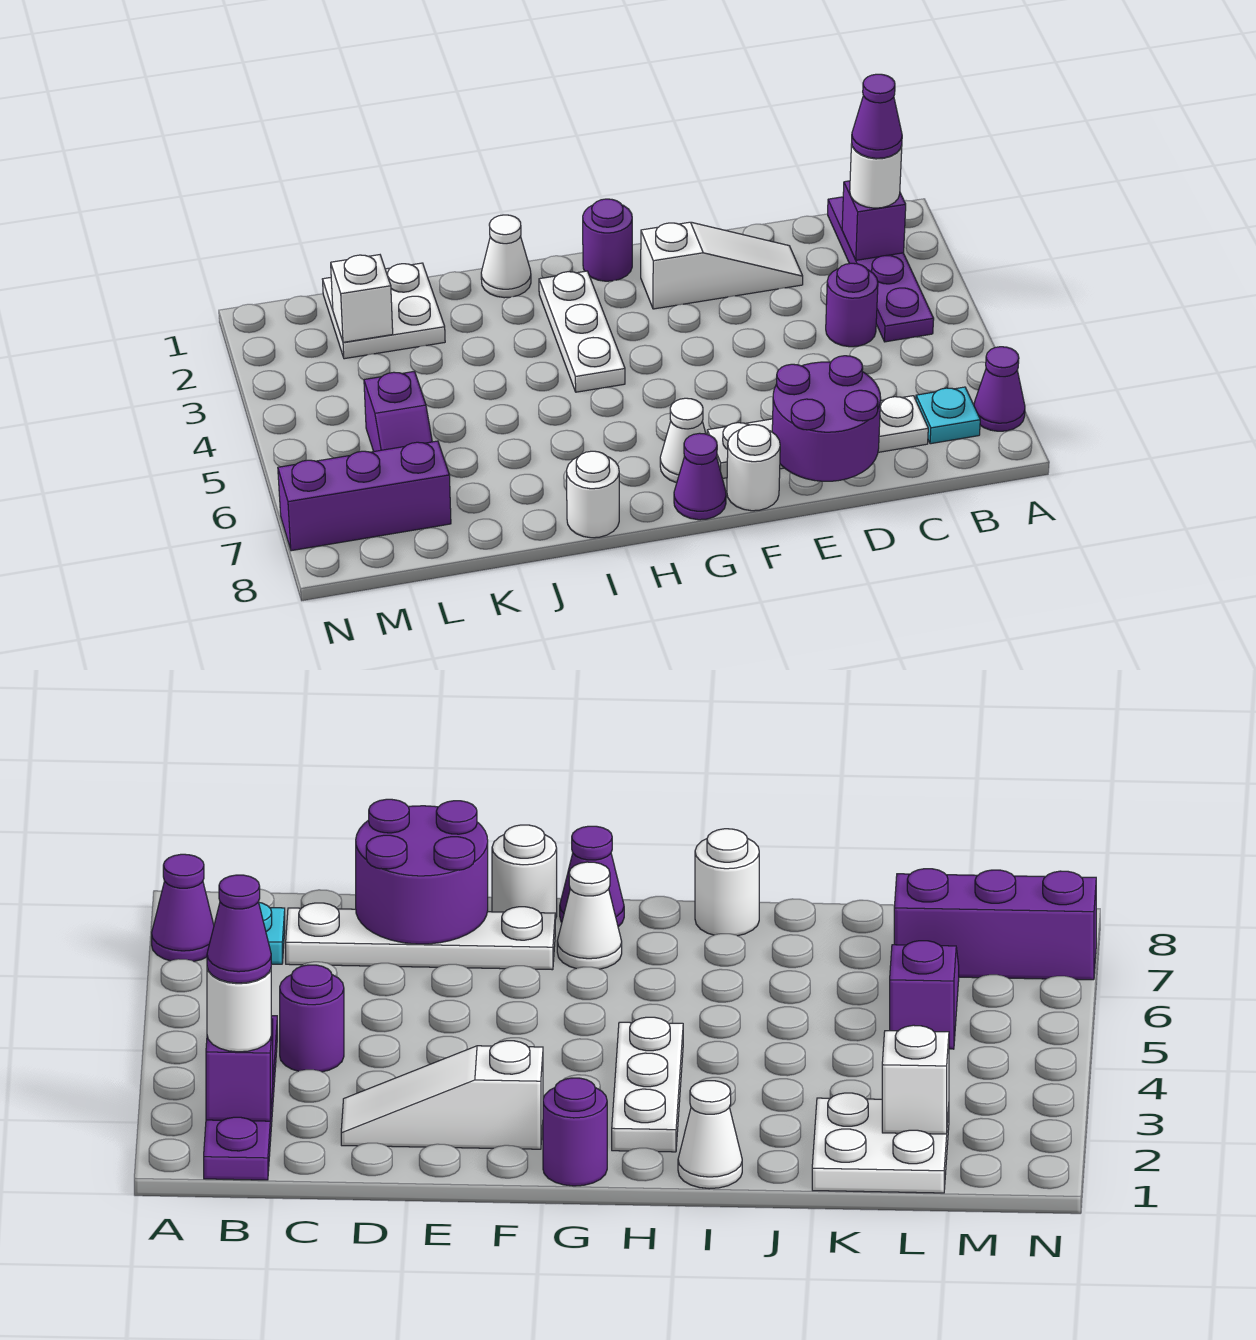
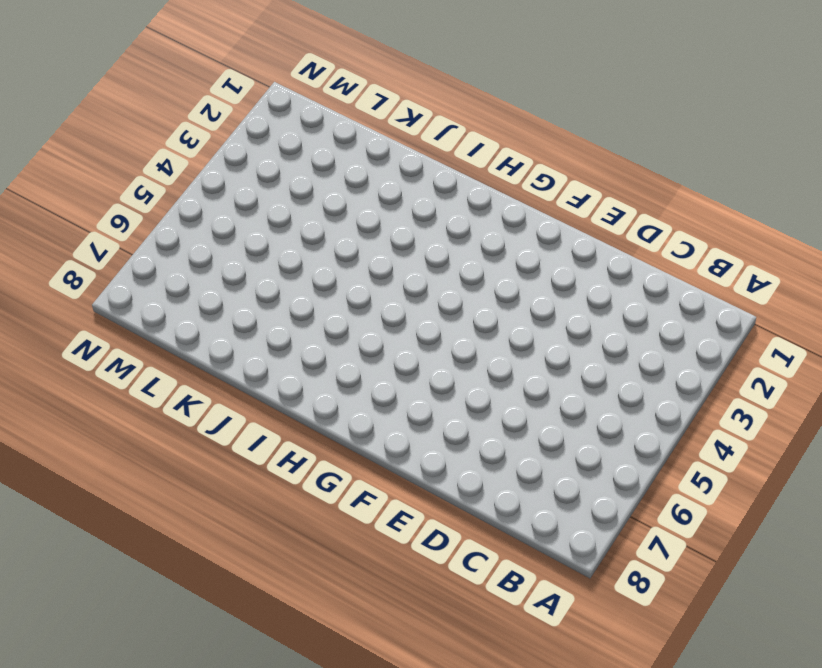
none -> purple 1x1 cone [974,347,1025,431]
none -> purple 1x4 plate [828,197,934,342]
none -> cyan 1x1 plate [916,387,980,444]

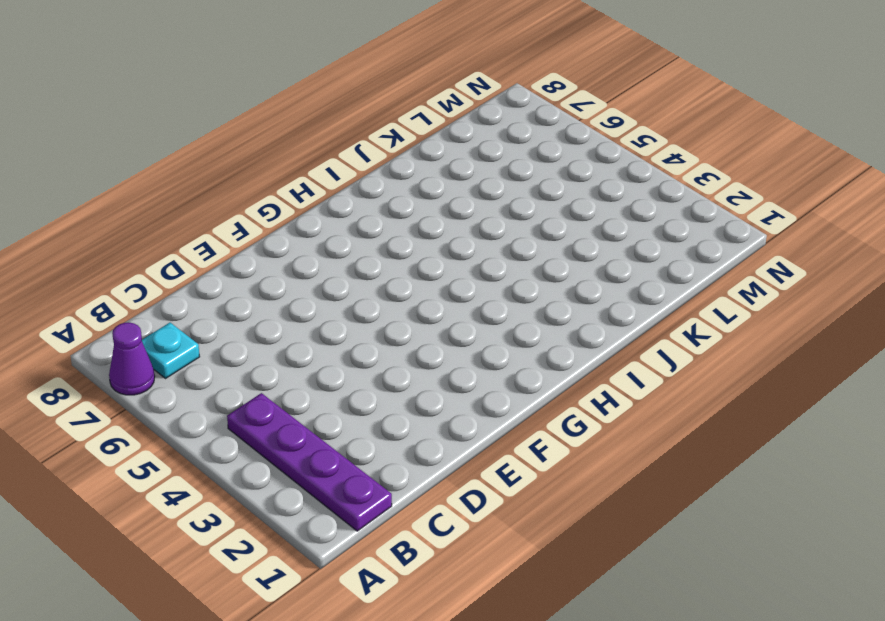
none -> purple 1x1 round brick [826,263,878,347]
none -> white 1x4 plate [707,396,928,479]
none -> white 1x3 slope [641,222,803,309]

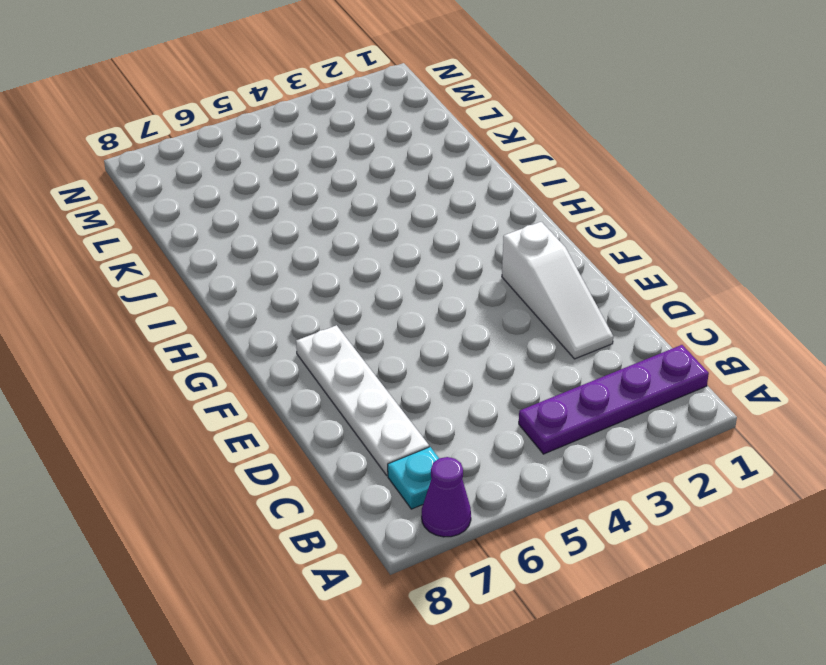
none -> purple 1x1 round brick [826,263,878,347]
none -> white 1x1 round brick [727,425,780,511]
none -> purple 1x1 round brick [583,199,632,281]

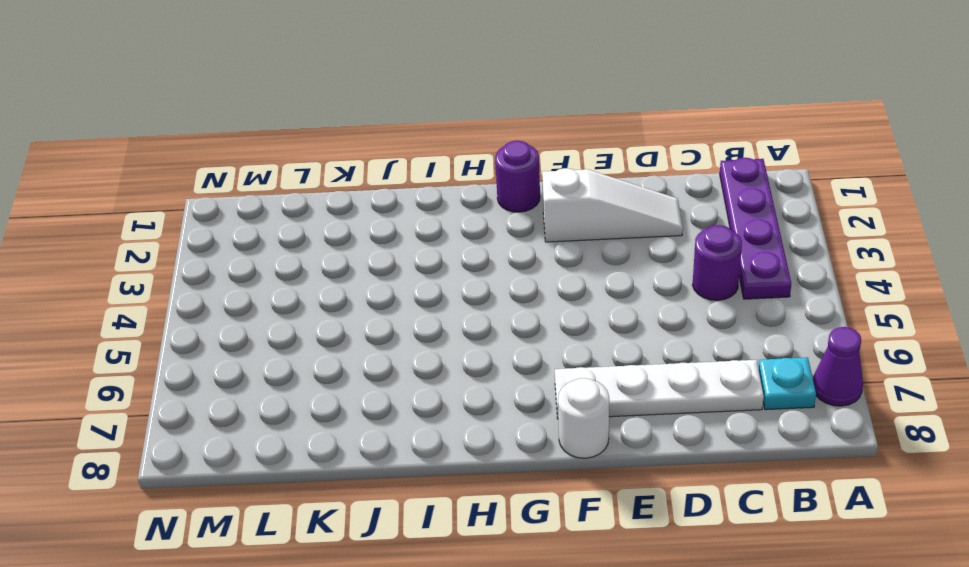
none -> white 1x1 cone [660,398,706,483]
none -> purple 1x1 cone [674,433,726,520]
none -> white 1x3 plate [539,271,625,392]

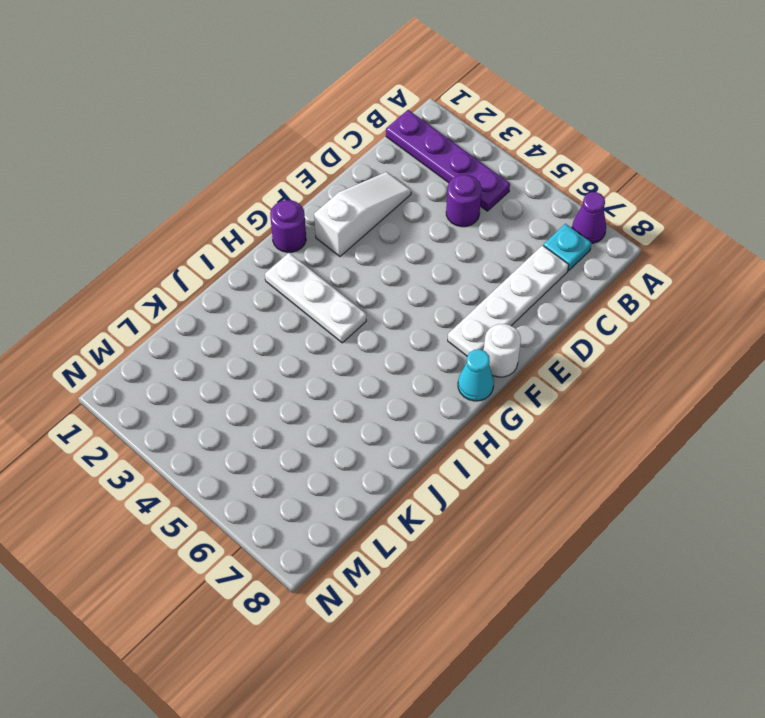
cyan 1x1 cone [458,349,494,401] -> purple 1x1 cone [674,433,726,520]
none -> white 1x1 cone [660,398,706,483]
none -> white 1x1 cone [481,215,531,298]
none -> white 1x1 round brick [567,451,619,538]

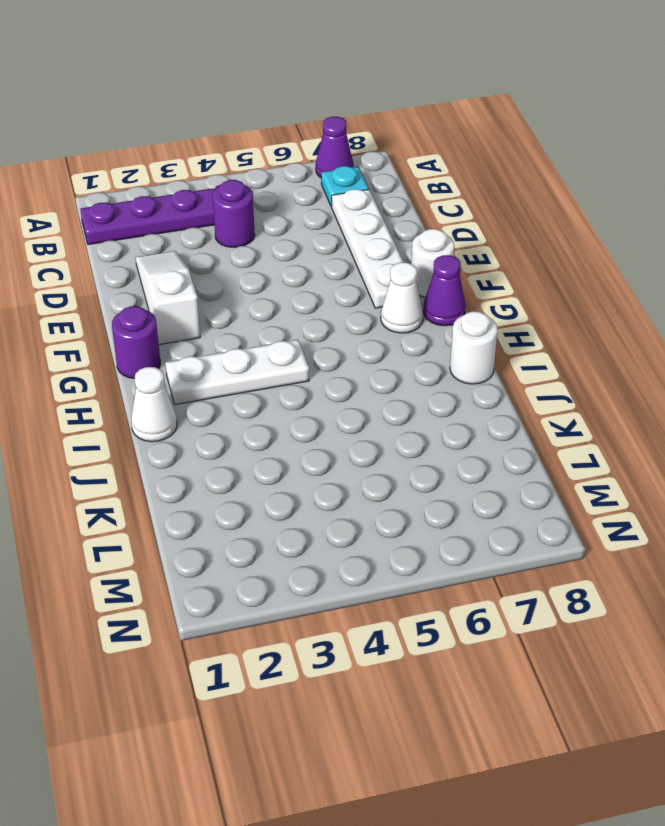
none -> white 2x2 plate [323,263,445,359]
none -> purple 1x2 slope [364,371,432,451]
none -> purple 1x3 brick [278,441,451,551]

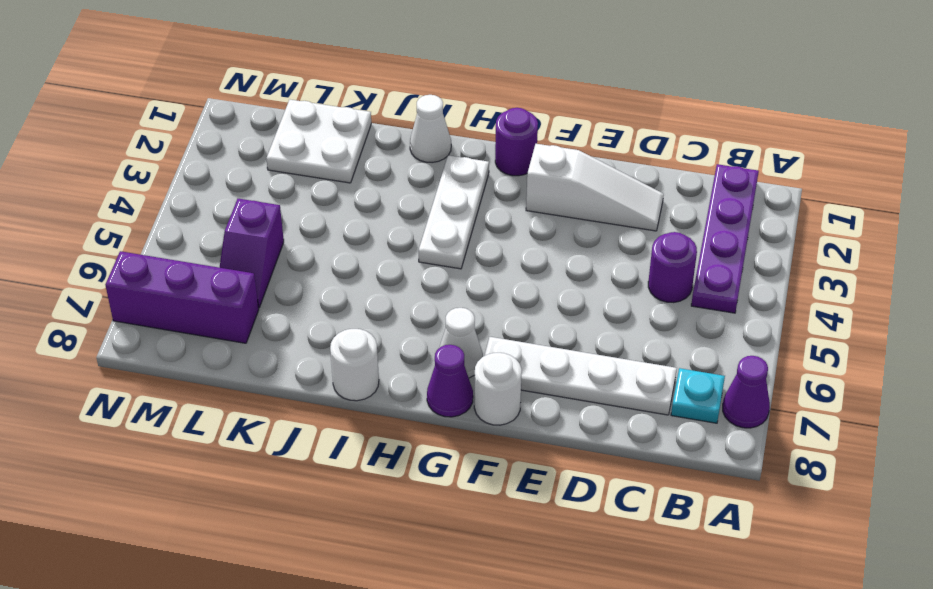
none -> purple 1x1 brick [842,181,906,260]
none -> purple 2x2 round brick [772,356,881,481]
none -> white 1x1 brick [331,255,393,342]

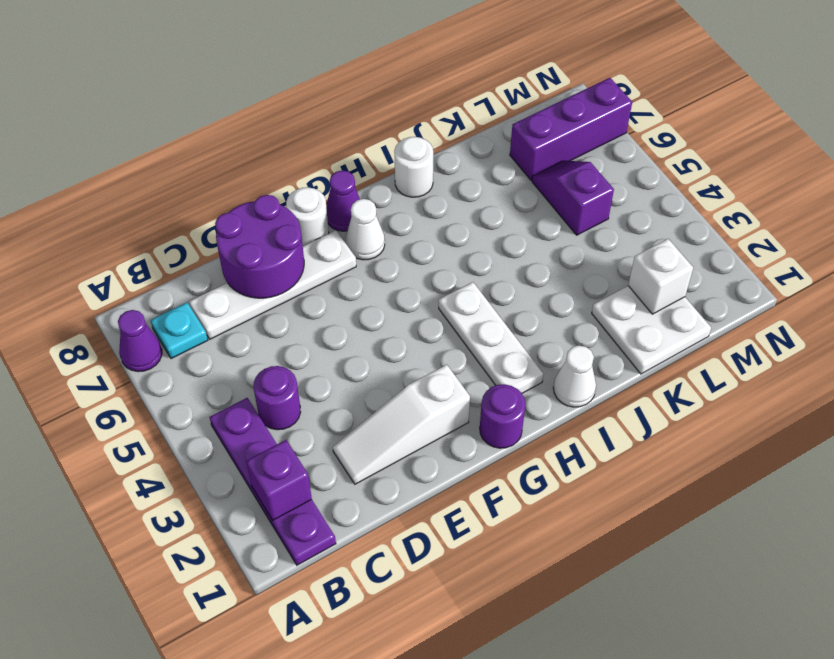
none -> white 1x1 round brick [850,144,902,208]
none -> purple 1x1 cone [852,74,902,158]

